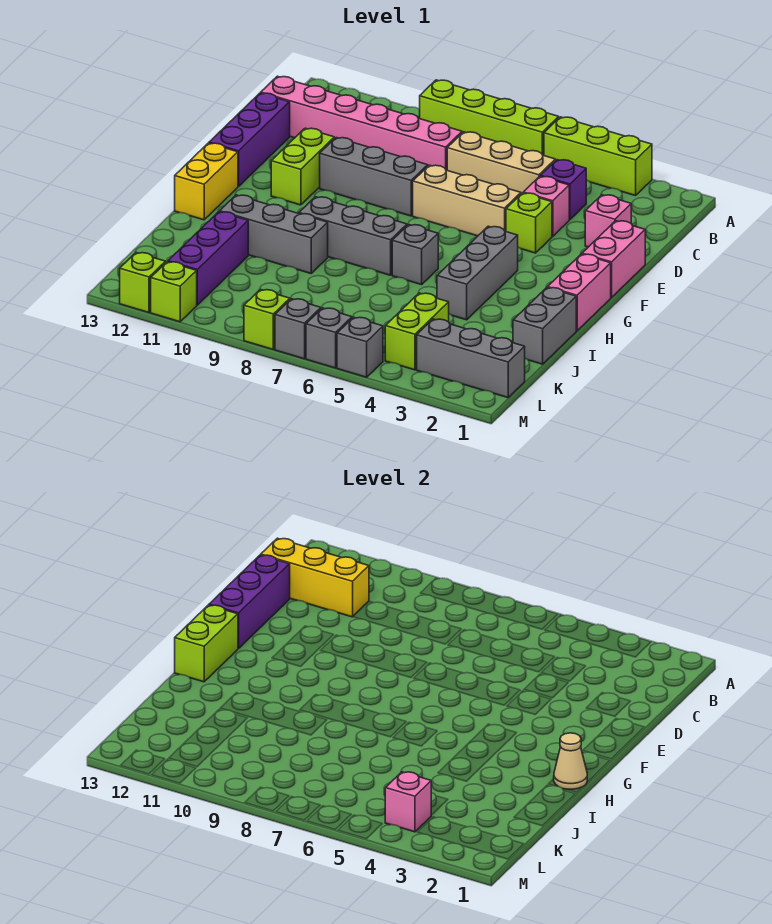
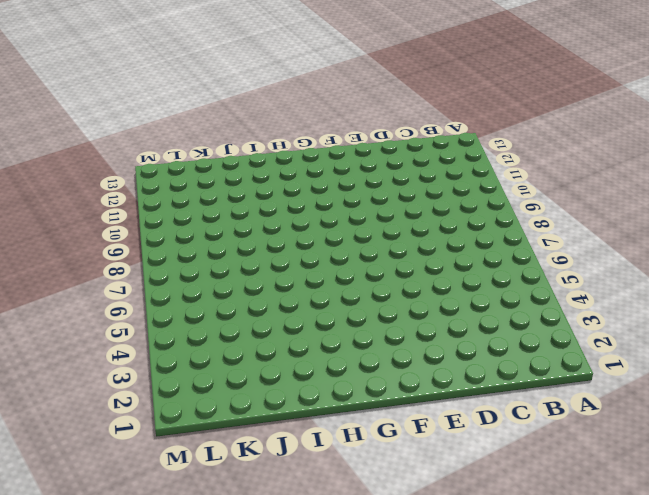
none -> lime 1x3 brick [544,117,652,196]
none -> lime 1x4 brick [420,80,559,156]
none -> purple 1x1 brick [541,160,586,220]
none -> tan 1x3 brick [447,132,555,194]

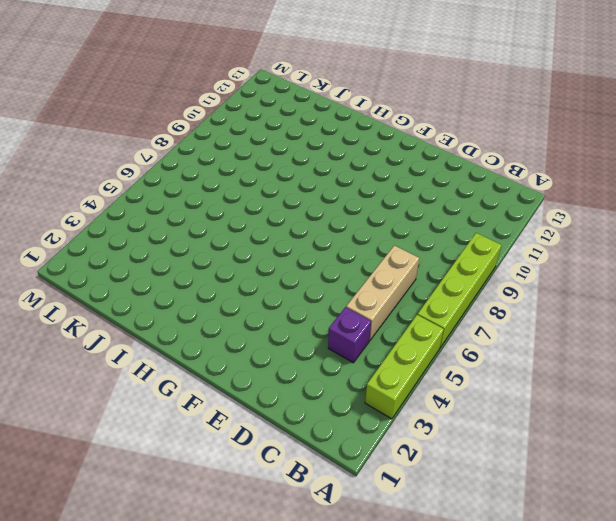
none -> pink 1x6 brick [261,76,462,170]
none -> pink 1x1 brick [585,195,631,247]
none -> pink 1x1 brick [523,176,569,236]
none -> purple 1x3 brick [209,93,290,186]

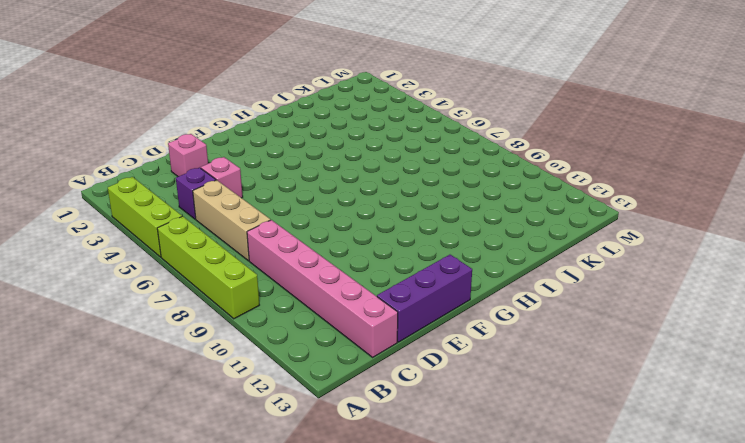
none -> pink 1x2 brick [582,221,645,298]
none -> lime 1x1 brick [506,193,552,253]
none -> tan 1x3 brick [413,165,521,236]
none -> grey 1x3 brick [320,138,428,216]

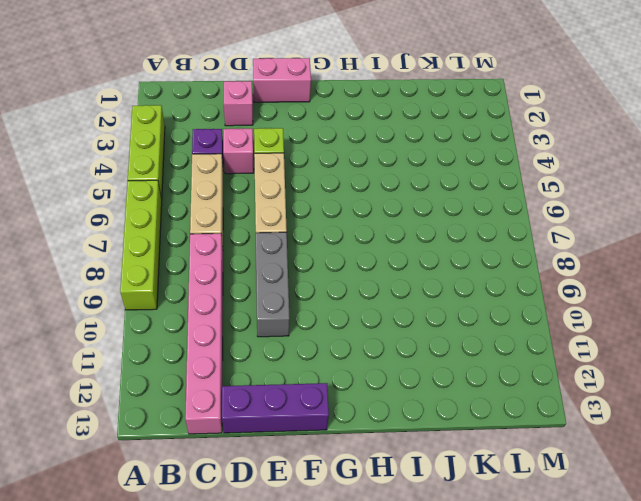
none -> lime 1x2 brick [271,128,334,205]
none -> pink 1x2 brick [548,254,611,331]
none -> grey 1x3 brick [437,226,518,320]
none -> yellow 1x2 brick [175,143,238,220]

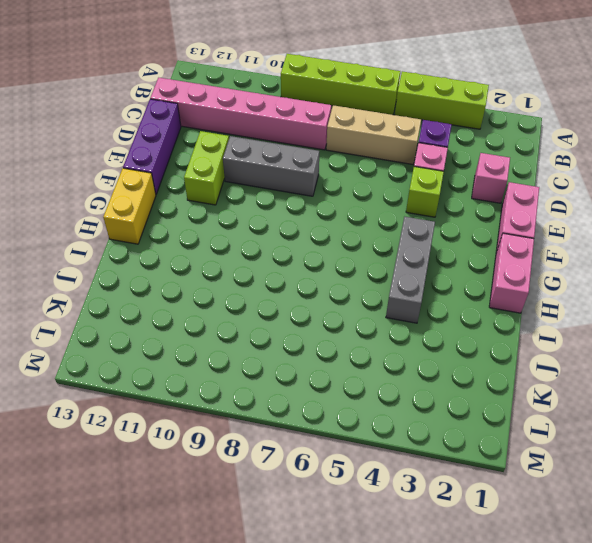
none -> tan 1x3 brick [413,165,521,236]
none -> grey 1x1 brick [392,225,438,285]
none -> grey 1x3 brick [299,197,407,275]
none -> grey 1x2 brick [513,288,576,364]

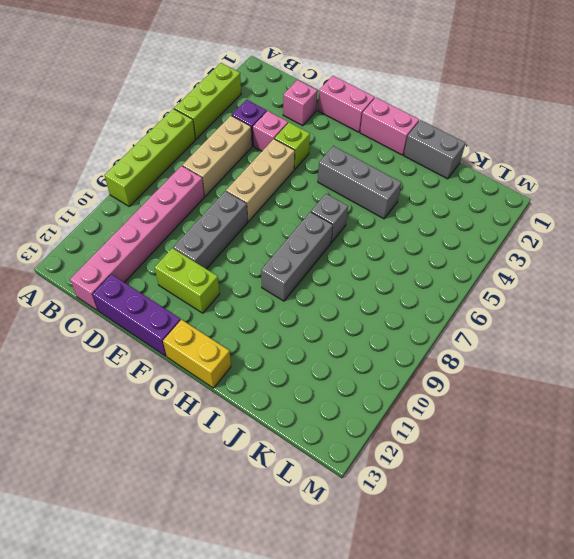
none -> grey 1x3 brick [220,195,328,273]
none -> purple 1x3 brick [168,212,248,305]
none -> lime 1x2 brick [385,293,449,370]
none -> grey 1x3 brick [417,319,525,398]

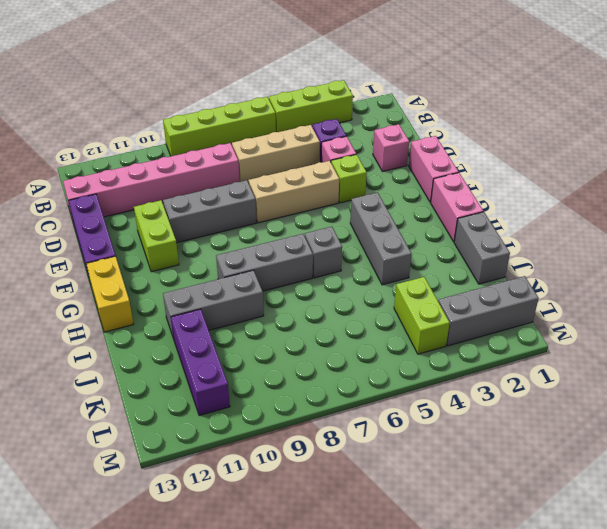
none -> grey 1x1 brick [337,317,383,377]
none -> grey 1x1 brick [306,308,352,368]
none -> grey 1x1 brick [275,299,321,359]
none -> lime 1x1 brick [244,290,290,349]

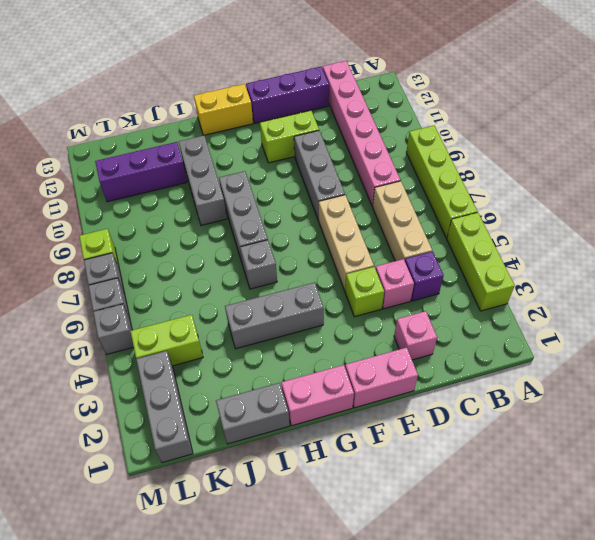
none -> lime 1x1 brick [151,262,197,322]
none -> lime 1x1 brick [120,253,166,313]
none -> yellow 1x3 brick [261,538,369,617]
none -> purple 1x3 brick [209,555,290,648]

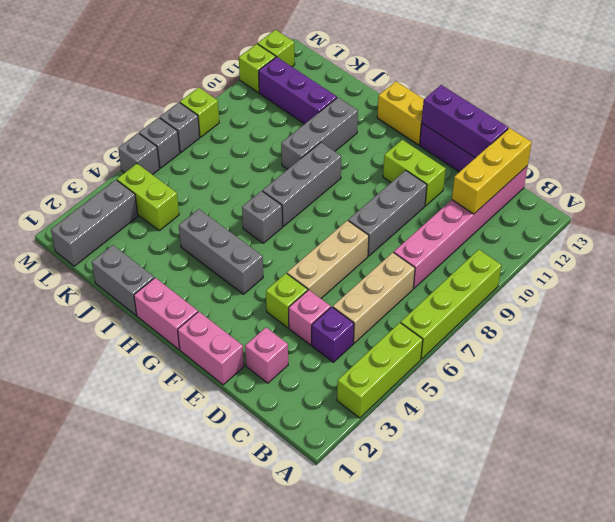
none -> lime 1x2 brick [175,605,238,682]
none -> tan 1x1 cone [554,733,587,789]
none -> pink 1x1 brick [385,772,431,832]

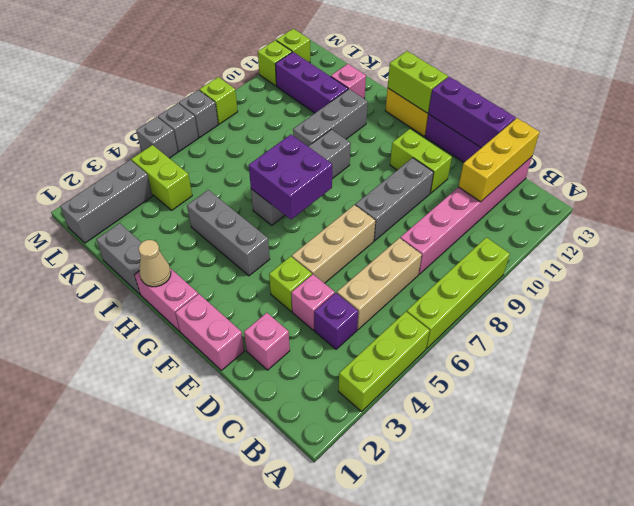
purple 2x2 brick [249,135,332,219] -> none
pink 1x1 brick [331,64,366,99] -> pink 1x1 brick moved to [385,772,431,832]

